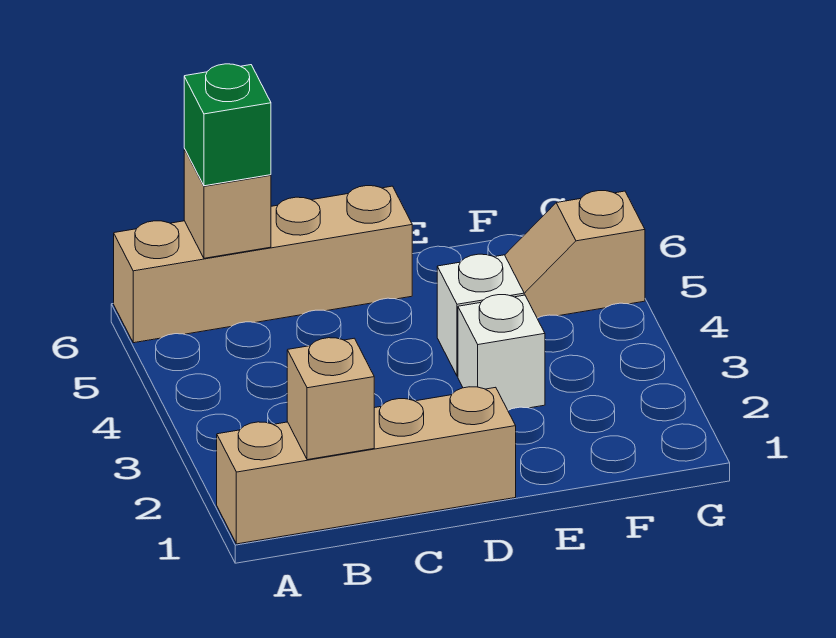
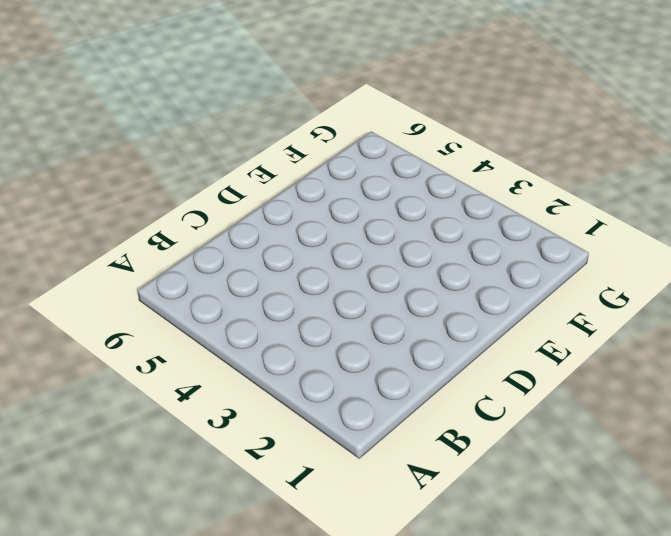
none -> tan 1x4 brick [217,387,516,544]
none -> tan 1x4 brick [114,186,412,343]

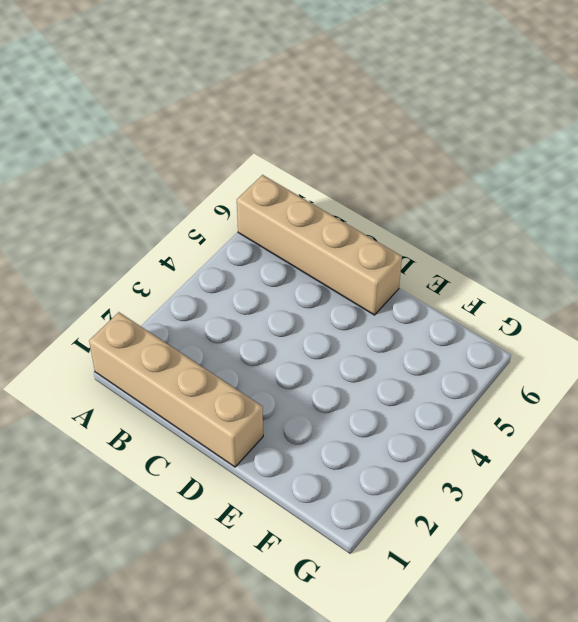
none -> white 1x1 brick [458,295,545,410]
none -> white 1x1 brick [437,254,524,376]

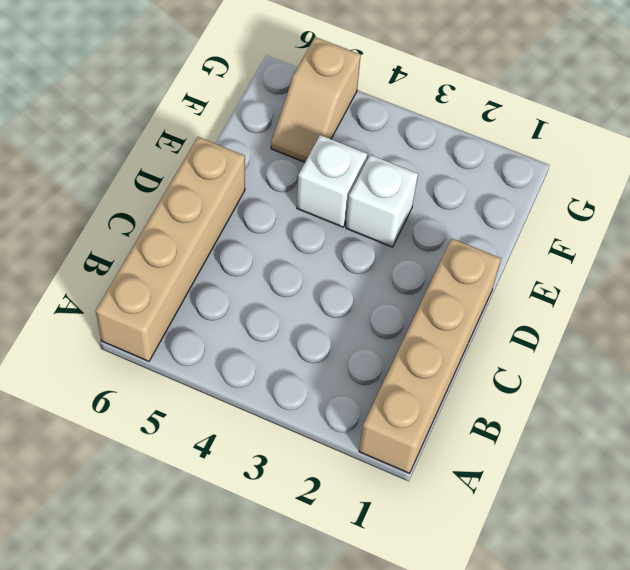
none -> tan 1x1 brick [287,338,374,460]
none -> tan 1x1 brick [184,149,271,258]

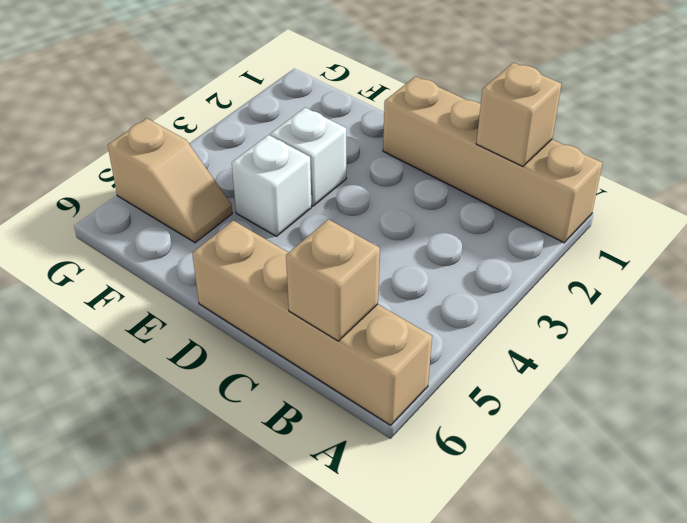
none -> green 1x1 brick [184,64,271,186]

